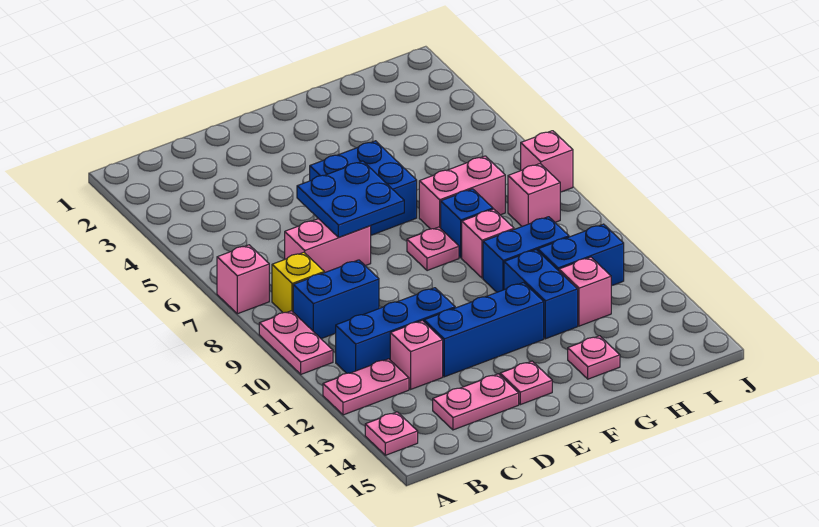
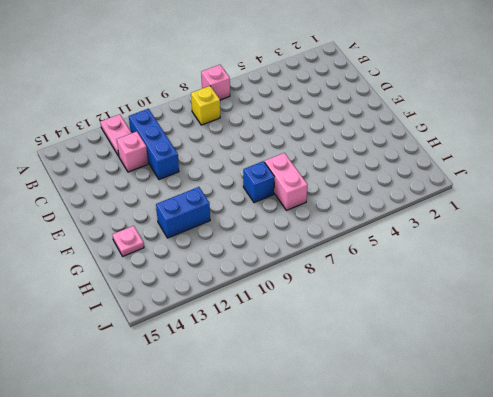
none -> pink 1x2 plate [259,311,333,374]
none -> pink 1x1 plate [365,412,418,455]
none -> blue 1x2 brick [293,260,379,339]

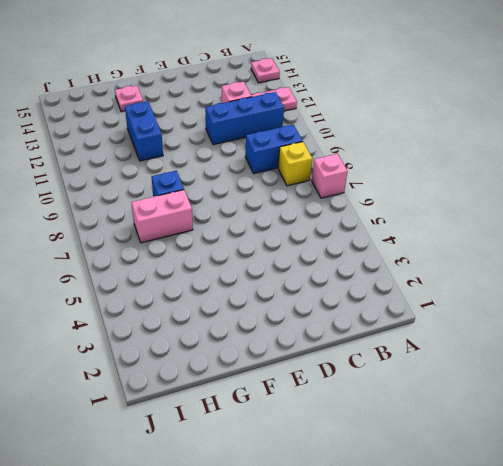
none -> pink 1x2 plate [259,311,333,374]
none -> pink 1x2 brick [285,219,371,273]
none -> pink 1x2 plate [433,374,519,430]

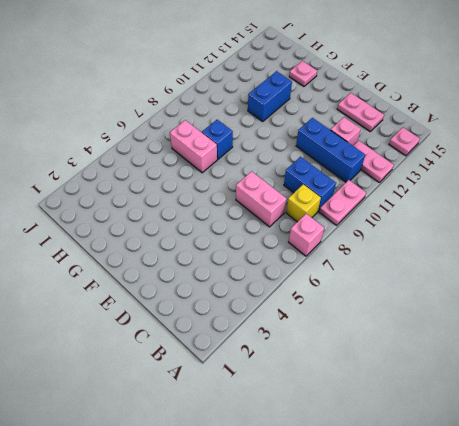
none -> blue 1x3 brick [424,283,544,377]
none -> blue 2x2 brick [310,141,417,235]
none -> pink 1x1 plate [500,361,552,405]

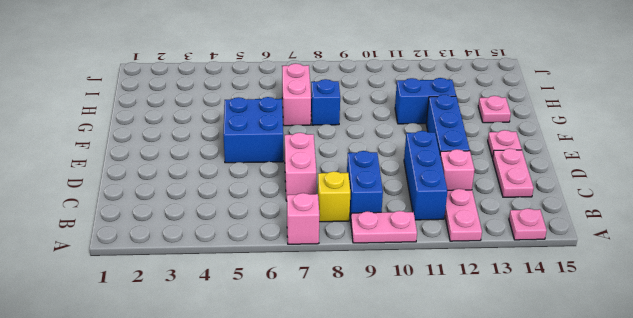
none -> pink 1x1 plate [407,227,459,271]
none -> pink 1x1 brick [462,209,514,278]
none -> blue 1x2 brick [483,217,569,292]

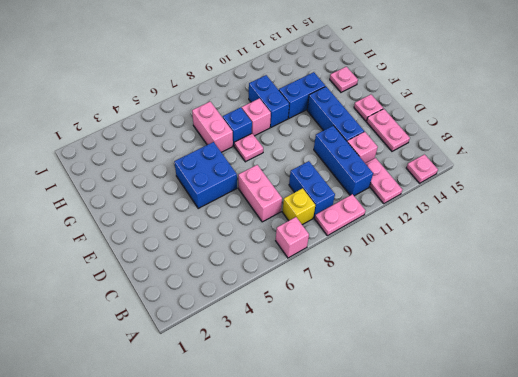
none -> blue 1x2 brick [538,224,624,286]
none -> pink 1x1 brick [559,257,611,326]
none -> pink 1x1 brick [508,164,560,226]

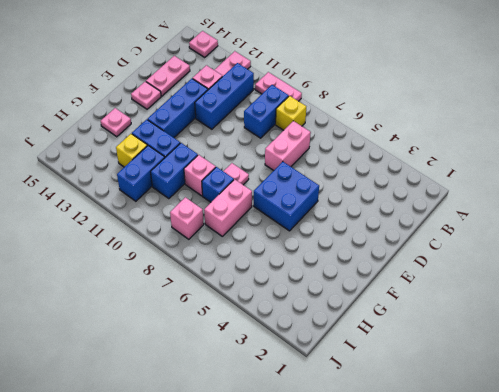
yellow 1x1 brick [116,134,147,167] -> pink 1x1 brick [559,257,611,326]
none -> pink 1x1 brick [217,245,269,314]
none -> pink 1x1 brick [521,131,573,192]
none -> blue 2x2 plate [297,161,404,237]

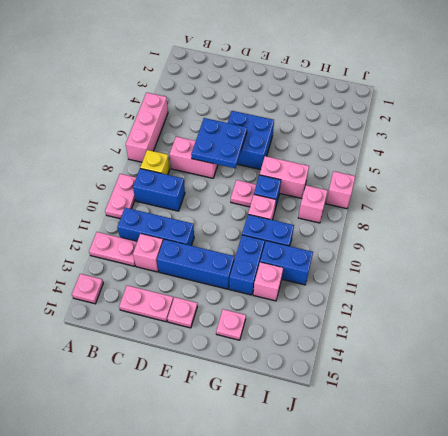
pink 1x3 brick [126,93,168,162] -> pink 1x1 brick [217,245,269,314]

